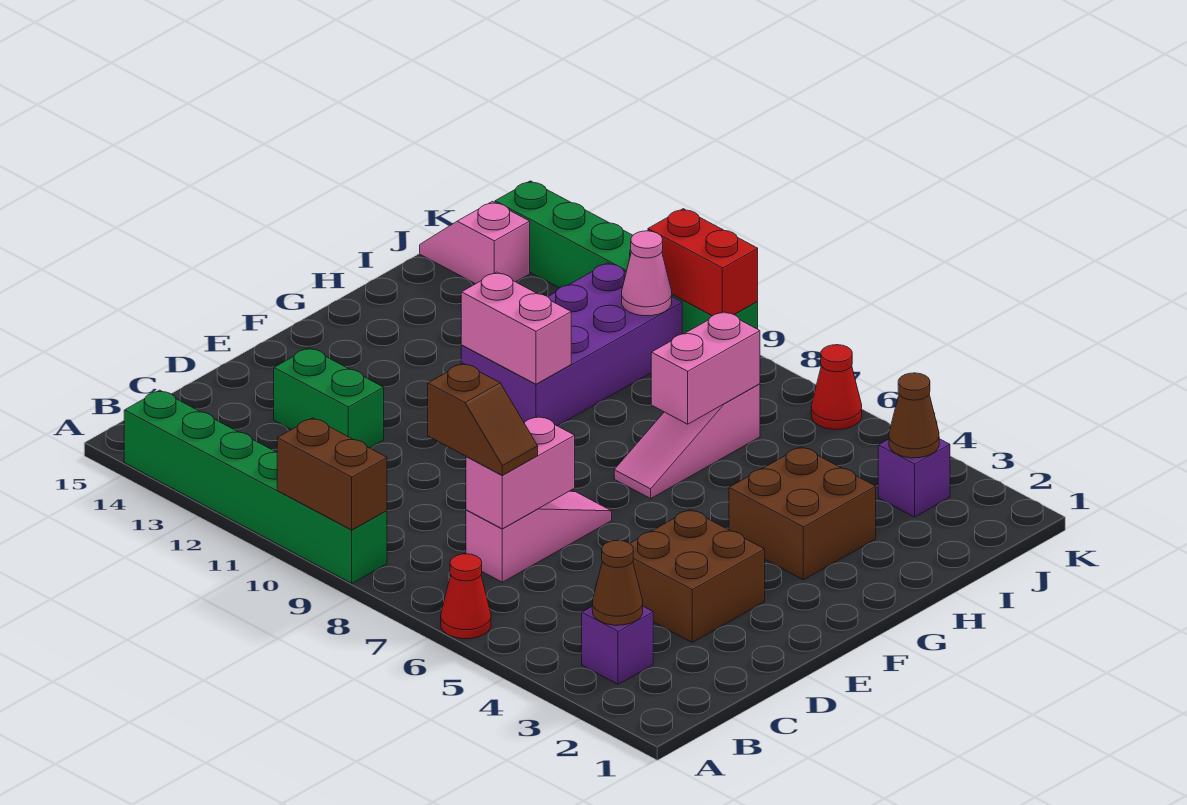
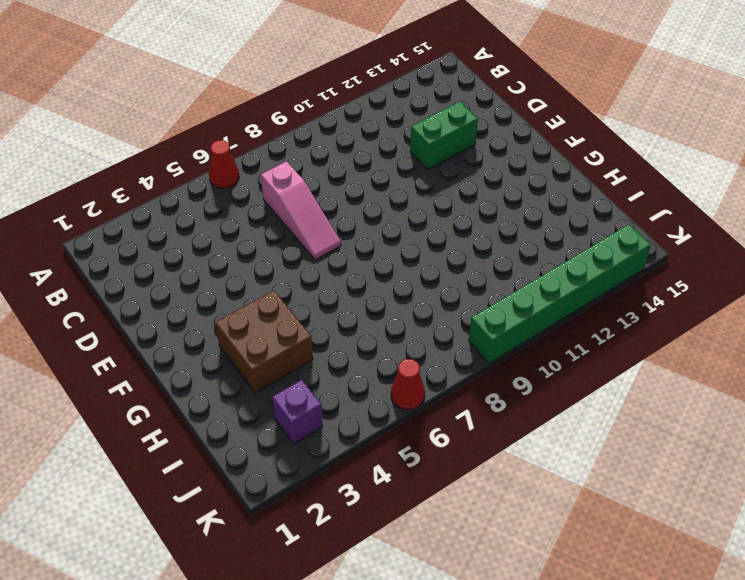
none -> green 1x6 brick [124,390,387,583]
none -> purple 1x1 brick [582,606,653,684]
none -> brown 2x2 brick [630,510,765,642]

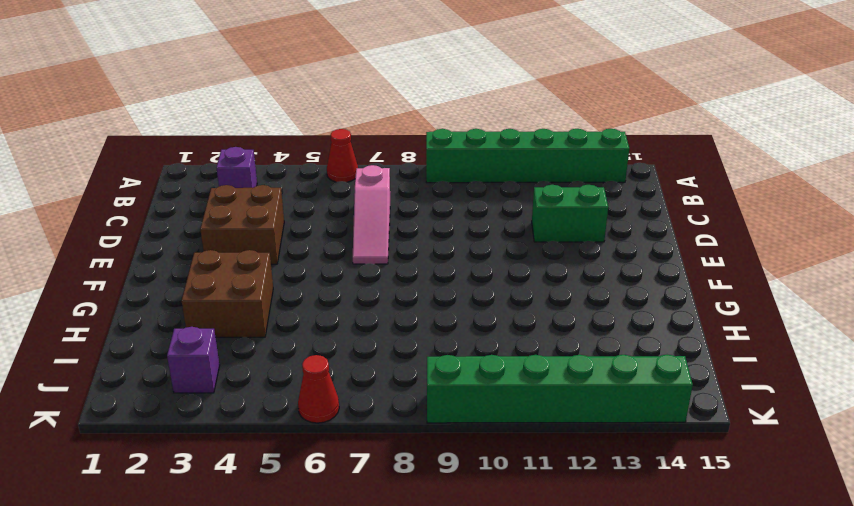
none -> pink 1x3 slope [614,384,760,499]
none -> purple 2x4 brick [461,263,682,426]
none -> pink 1x2 slope [420,201,530,284]

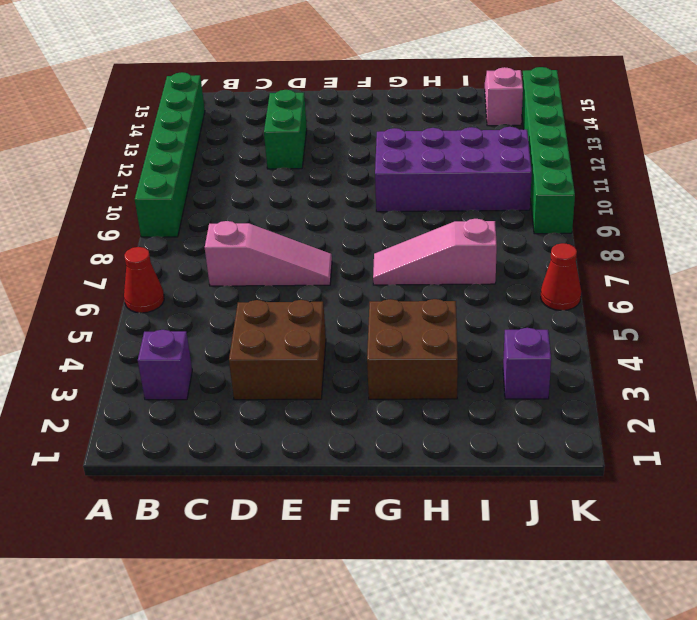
none -> brown 1x2 brick [277,418,387,530]
none -> brown 1x1 cone [592,540,643,625]
none -> pink 1x2 brick [466,416,575,529]

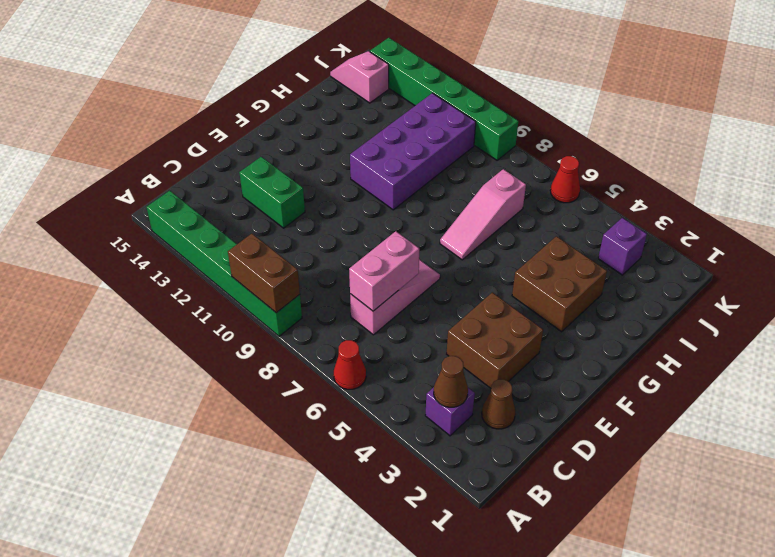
brown 1x1 cone [482,379,515,429] -> brown 1x1 cone moved to [889,373,939,458]
none -> pink 1x2 brick [461,272,571,384]
none -> pink 1x2 brick [651,311,760,424]
none -> pink 1x1 cone [622,231,672,316]

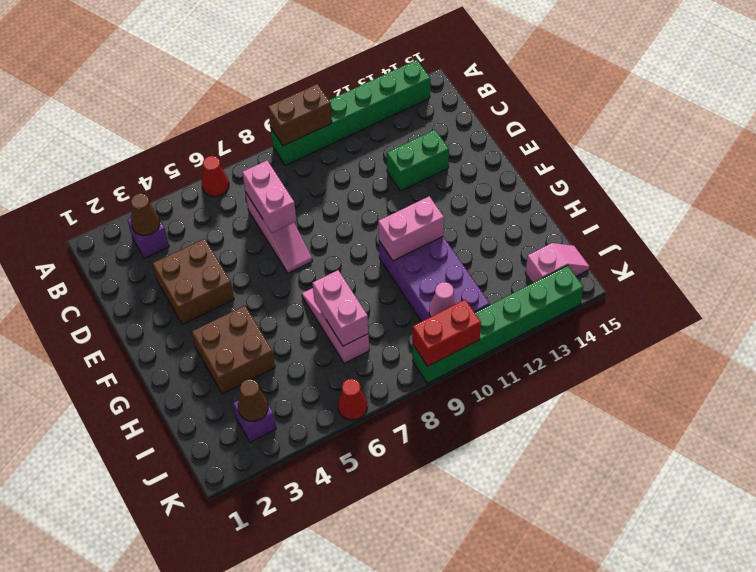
none -> brown 1x2 slope [428,363,538,475]

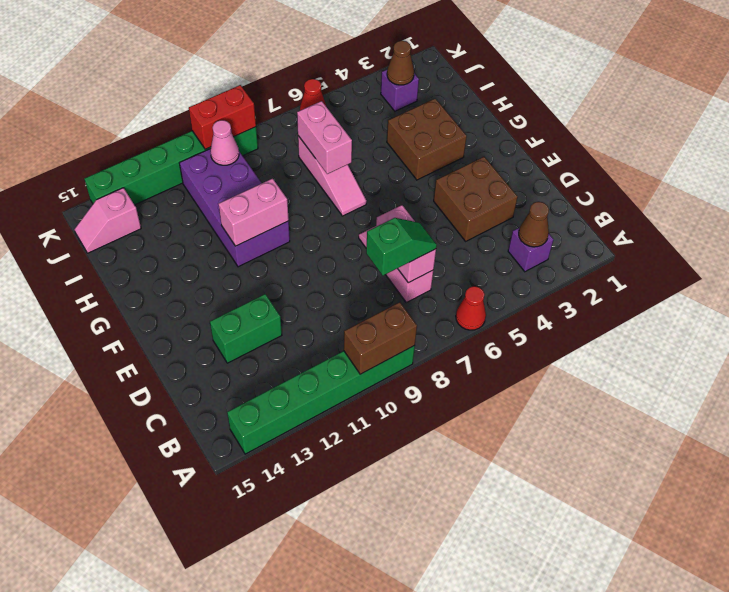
green 1x2 slope [366,218,437,275] -> brown 1x2 slope [428,363,538,475]

